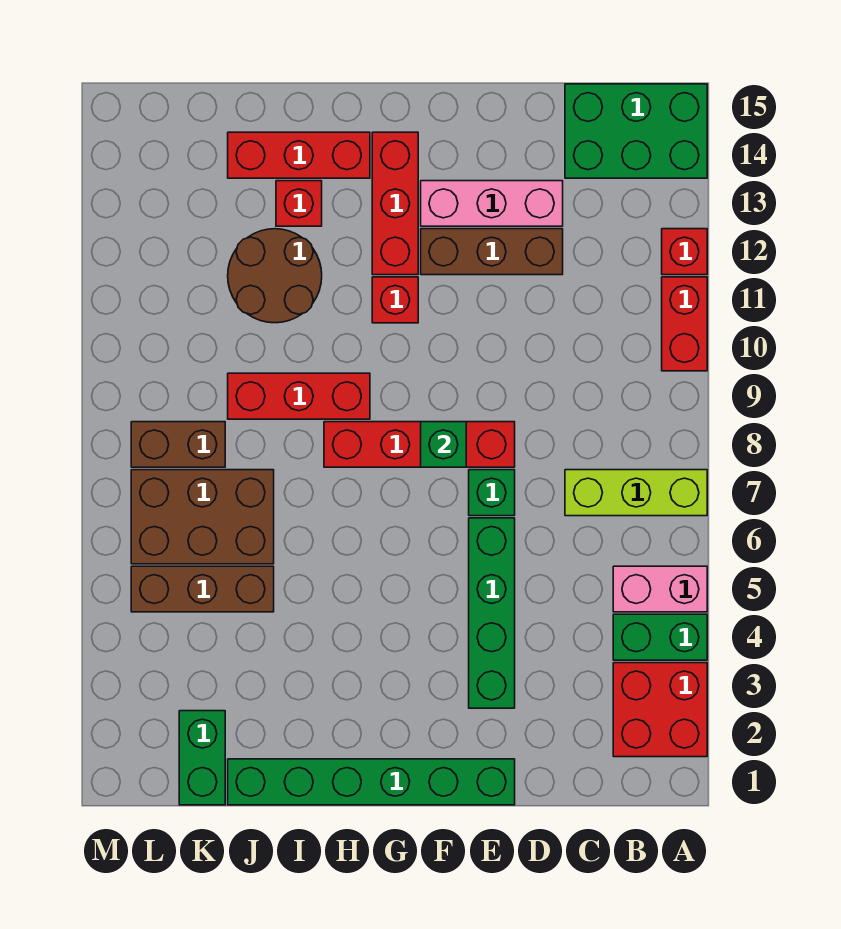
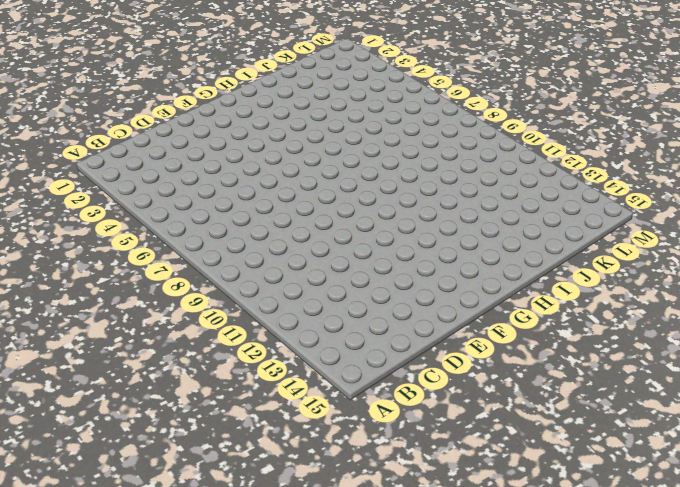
none -> red 2x2 brick [613,663,707,757]
none -> green 1x2 brick [613,614,707,660]
none -> pink 1x2 brick [613,566,707,612]

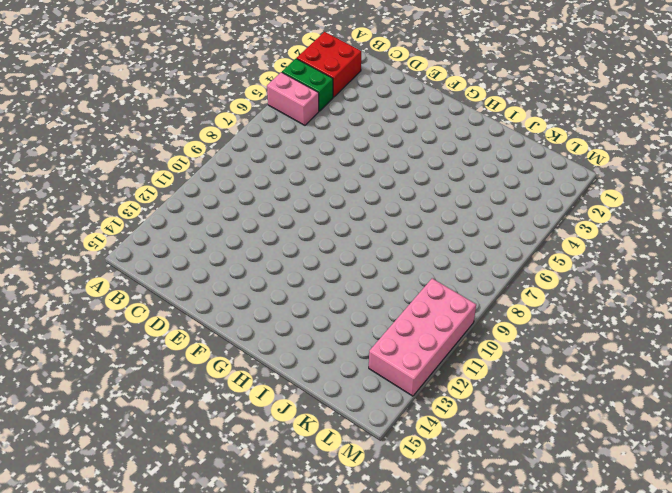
pink 2x4 brick [369,279,476,396] -> none
none -> lime 1x3 brick [565,470,707,516]
none -> red 1x2 brick [662,277,707,371]
none -> red 1x1 brick [662,229,707,275]

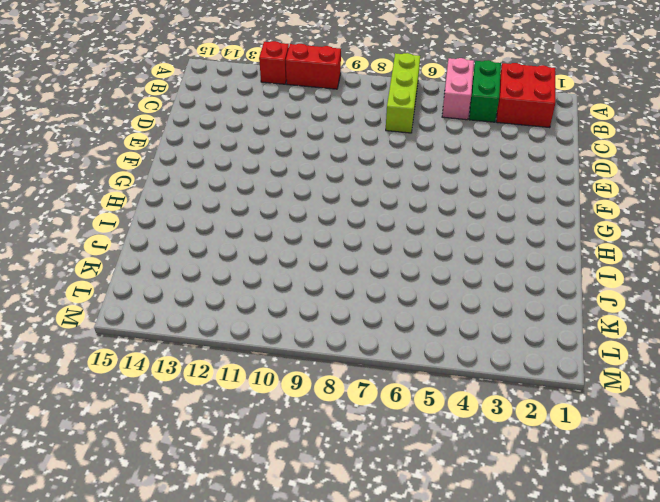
none -> green 2x3 brick [565,84,707,178]
none -> brown 1x3 brick [421,229,563,275]
none -> pink 1x3 brick [421,181,563,226]

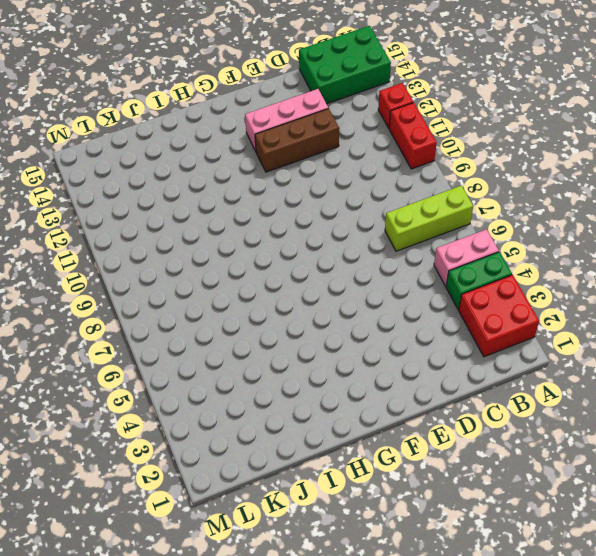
none -> green 1x6 brick [228,759,515,805]
none -> green 1x4 brick [469,518,515,708]
none -> green 1x1 brick [469,470,515,516]

